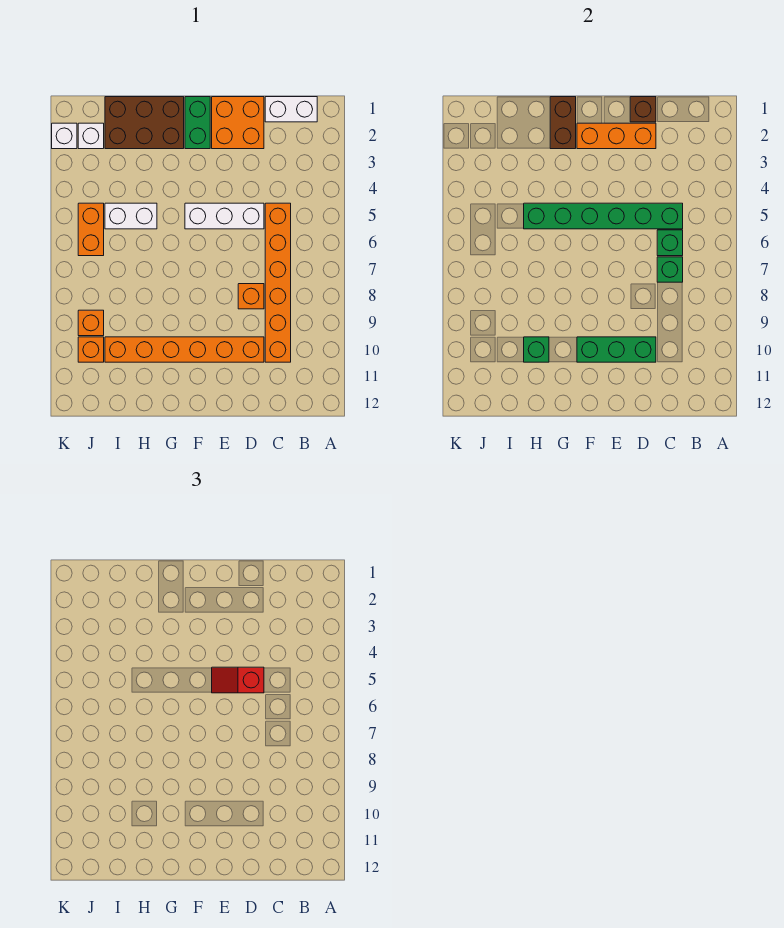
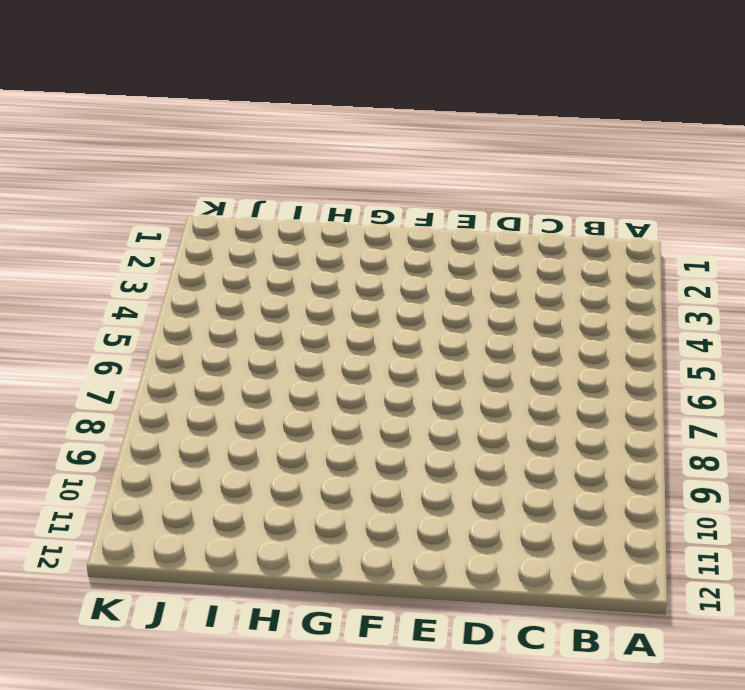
none -> white 1x2 brick [265,97,317,122]
none -> orange 1x6 brick [265,203,291,362]
none -> orange 2x2 brick [212,97,264,149]

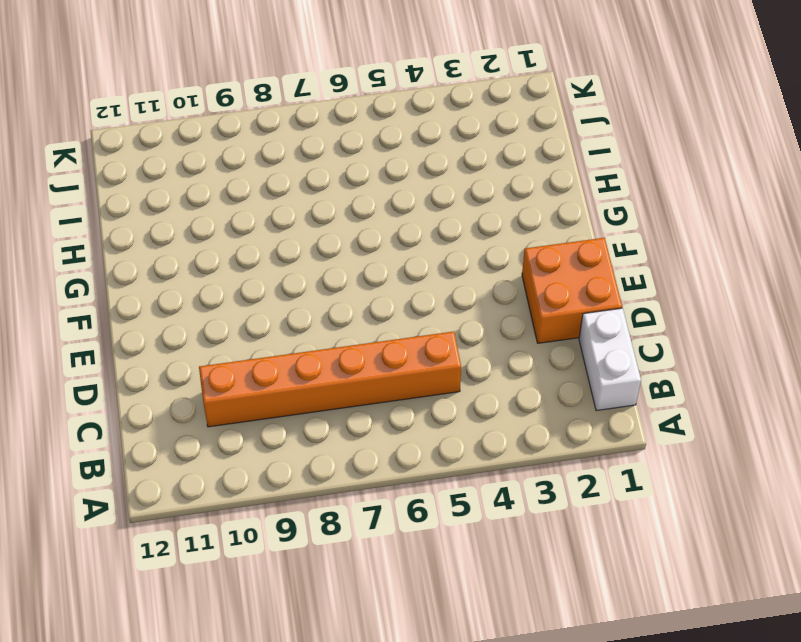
none -> white 1x3 brick [185,203,264,229]
none -> orange 1x1 brick [238,284,264,309]
none -> orange 1x6 brick [105,337,264,362]

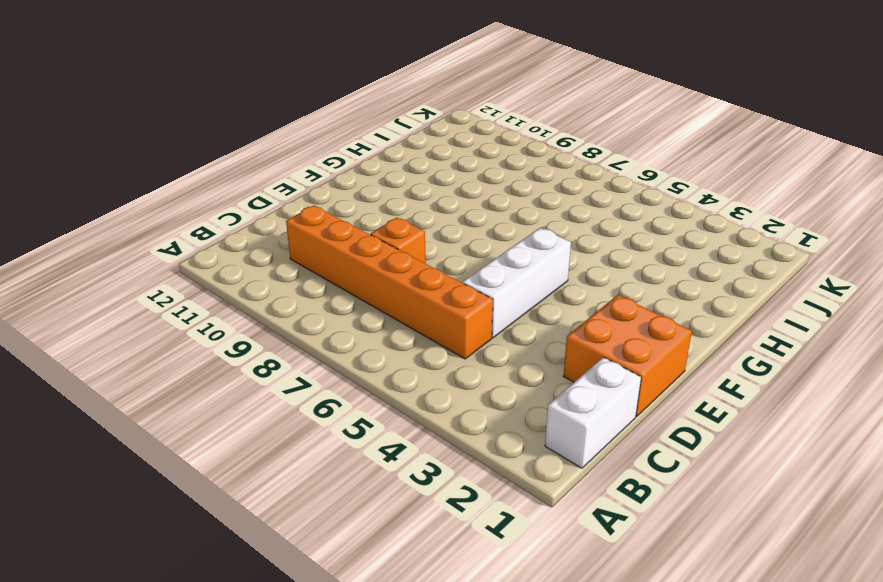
none -> orange 1x6 brick [105,337,264,362]
none -> green 1x2 brick [185,97,210,149]
none -> brown 2x3 brick [105,97,184,149]

